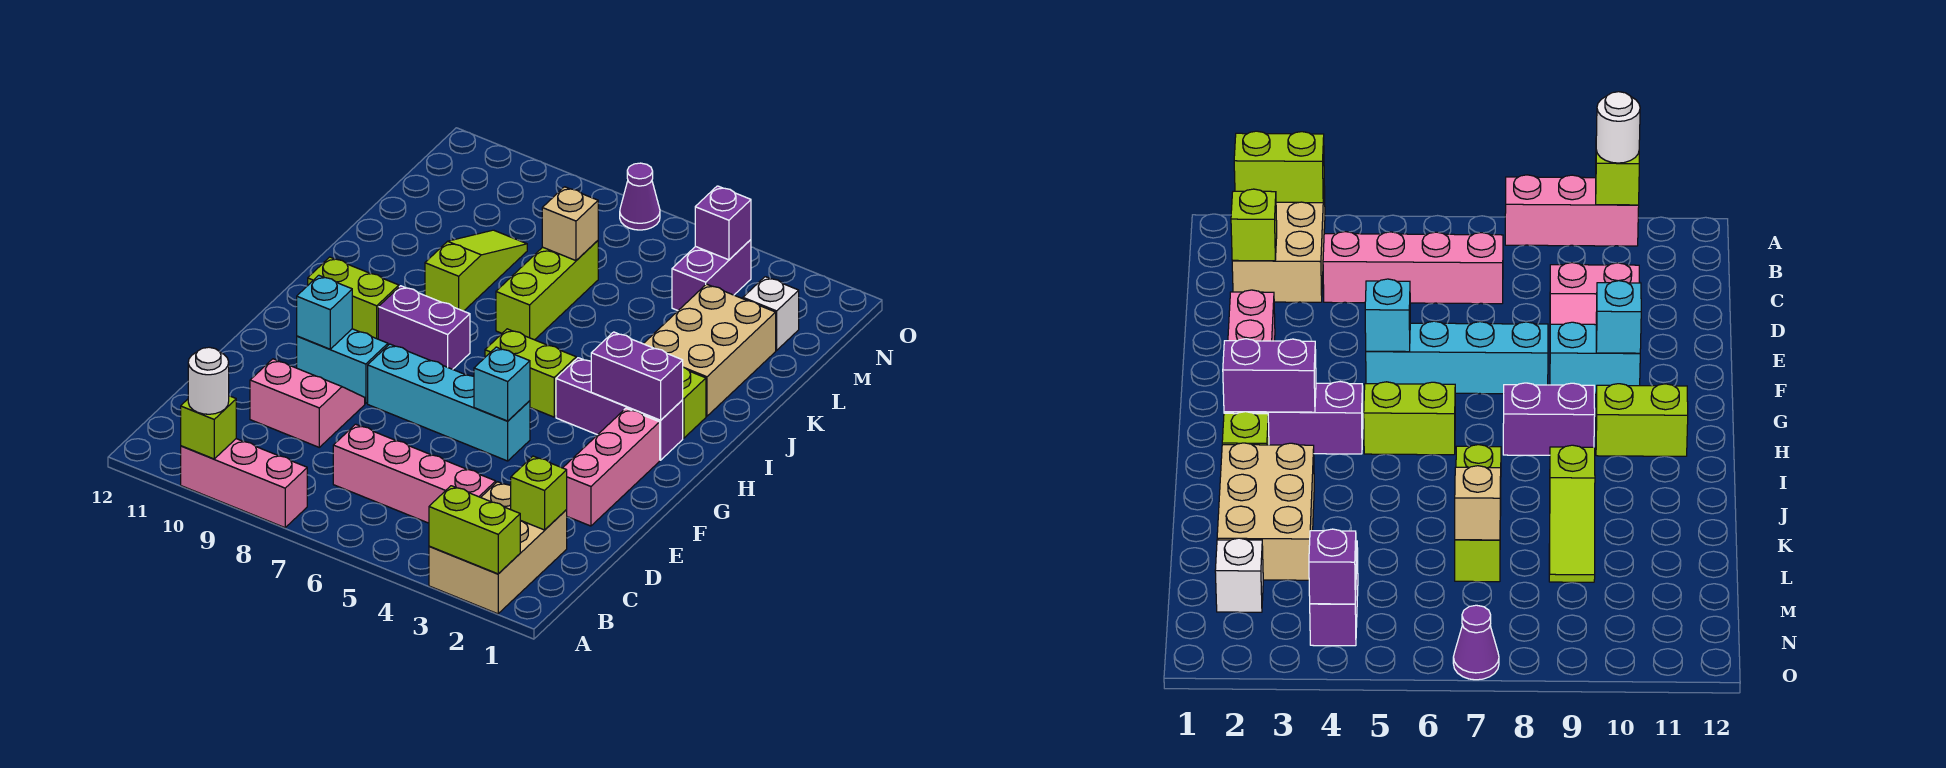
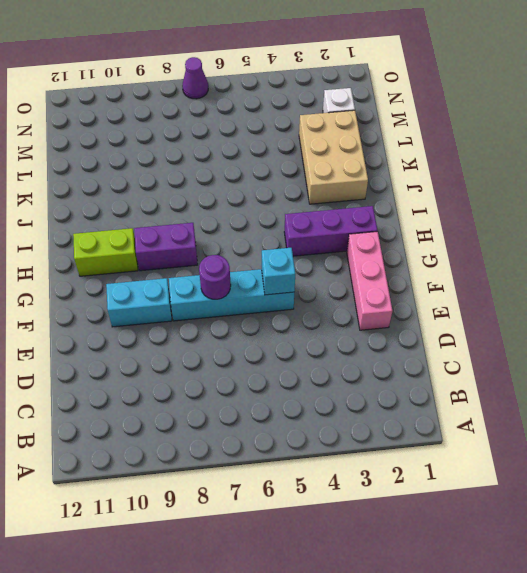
purple 1x1 round brick [199,255,231,299] -> none
none -> tan 2x3 brick [429,482,567,614]
none -> pink 1x3 brick [181,439,307,528]
none -> pink 1x4 brick [333,424,496,523]

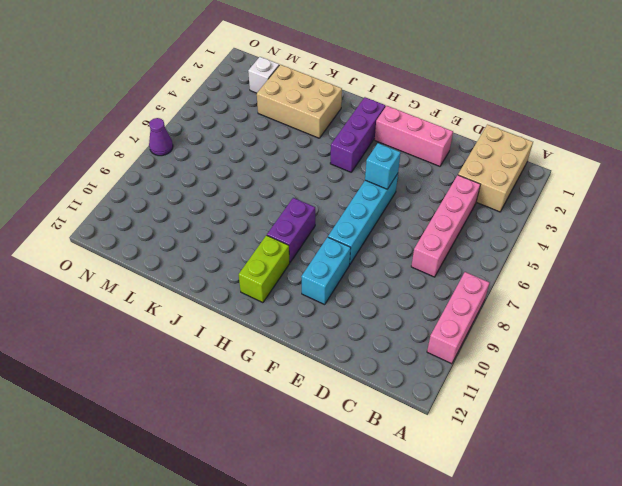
tan 2x3 brick [458,125,533,212] -> tan 2x3 brick turned to [429,482,567,614]
none -> pink 2x2 slope [250,359,365,447]
none -> lime 1x2 brick [485,329,576,417]
none -> lime 1x1 brick [683,368,706,438]

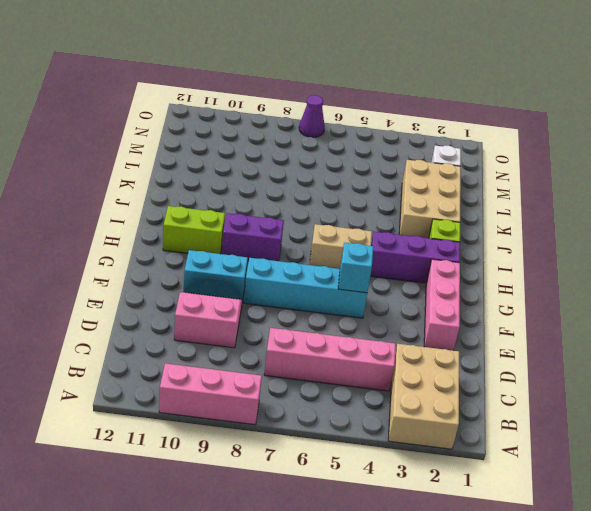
tan 1x2 brick [310,224,372,269] -> lime 1x2 brick [485,329,576,417]
none -> lime 1x3 brick [496,241,598,340]
none -> lime 1x3 slope [425,230,527,311]
none -> purple 1x2 brick [672,240,751,310]

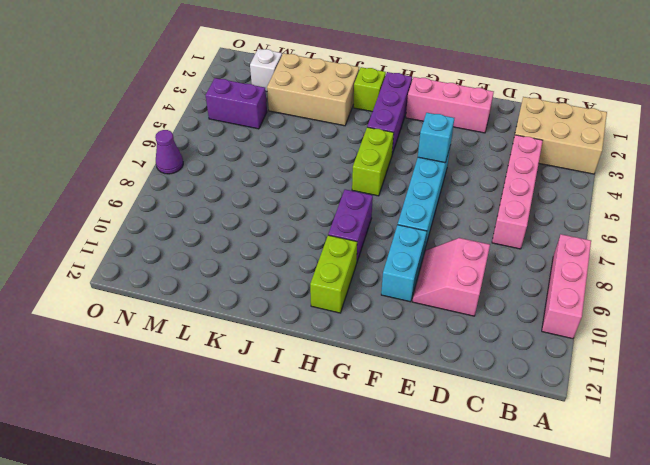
none -> lime 1x3 brick [496,241,598,340]
none -> lime 1x3 slope [425,230,527,311]
none -> lime 1x2 brick [429,486,520,574]

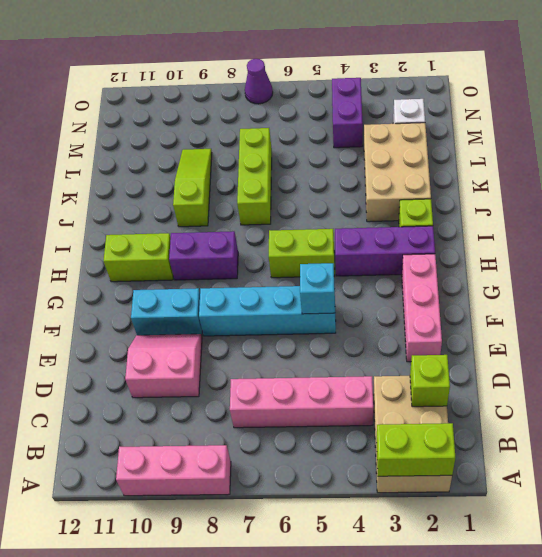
none -> lime 1x1 brick [181,396,236,459]
none -> cyan 1x1 brick [297,275,352,349]
none -> purple 1x2 brick [591,332,683,420]

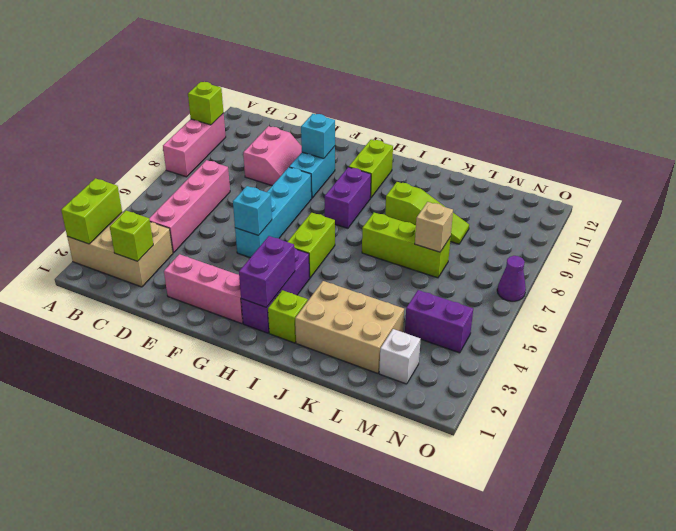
none -> purple 1x1 brick [695,186,751,260]
none -> white 1x1 round brick [188,347,229,414]

